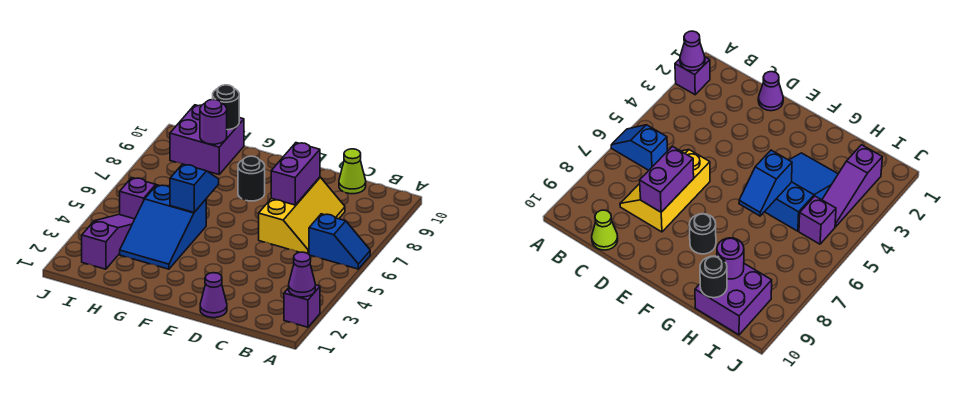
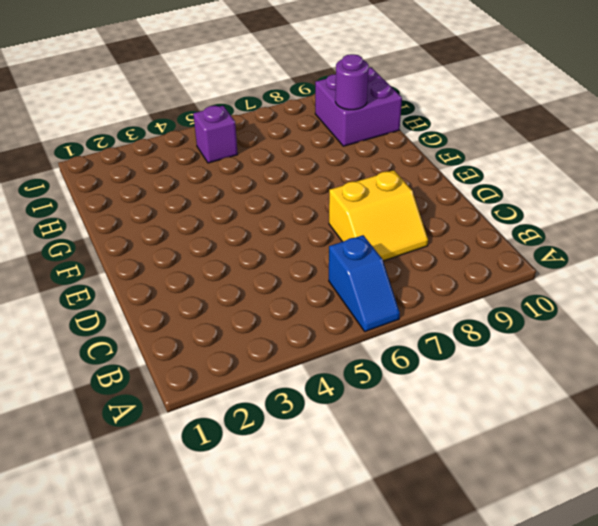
yellow 2x2 slope [329,170,428,261] -> yellow 2x3 slope [259,177,345,254]
none -> purple 1x1 brick [284,285,320,327]
none -> lime 1x1 cone [339,149,366,194]
none -> purple 1x1 cone [200,273,227,318]

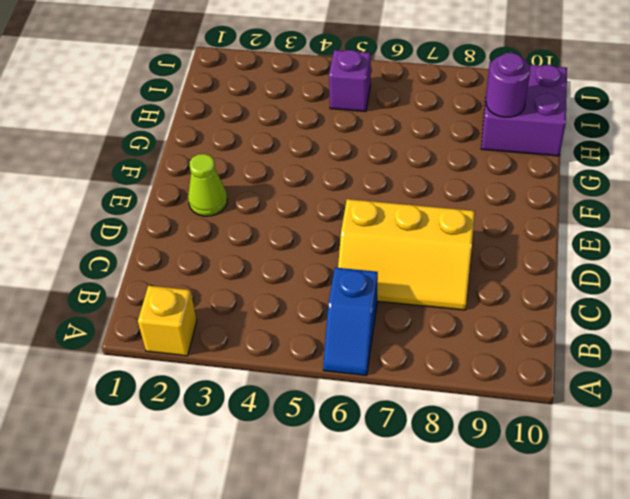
yellow 1x1 brick [138,286,197,356] -> purple 1x1 brick [284,285,320,327]
lime 1x1 cone [188,154,227,216] -> lime 1x1 cone moved to [339,149,366,194]
none -> purple 1x1 cone [200,273,227,318]
none -> black 1x1 round brick [238,156,265,201]
none -> blue 2x3 slope [120,185,206,269]

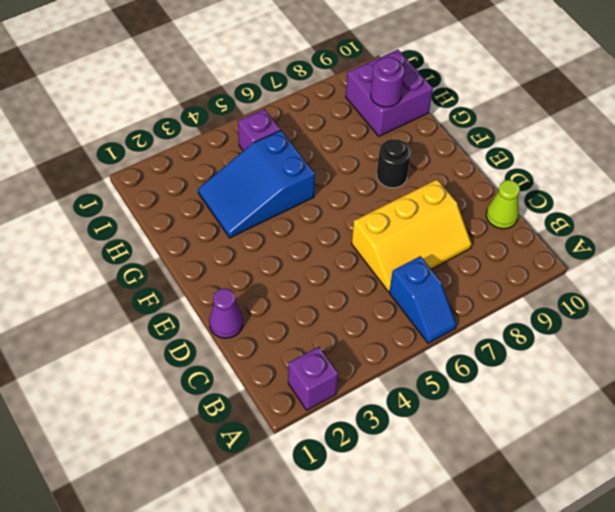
none -> purple 1x3 slope [82,214,135,269]
none -> purple 1x1 cone [289,252,315,297]
none -> purple 1x2 brick [271,143,320,205]

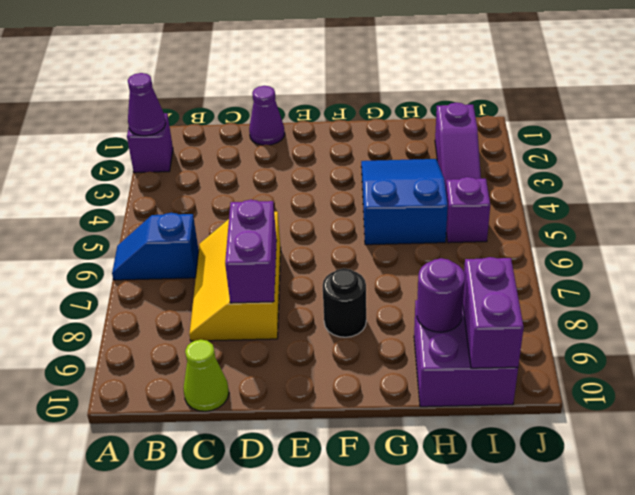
purple 1x2 brick [463,257,524,368] -> none
none -> blue 1x2 slope [170,164,219,212]
none -> black 1x1 round brick [213,85,239,130]

